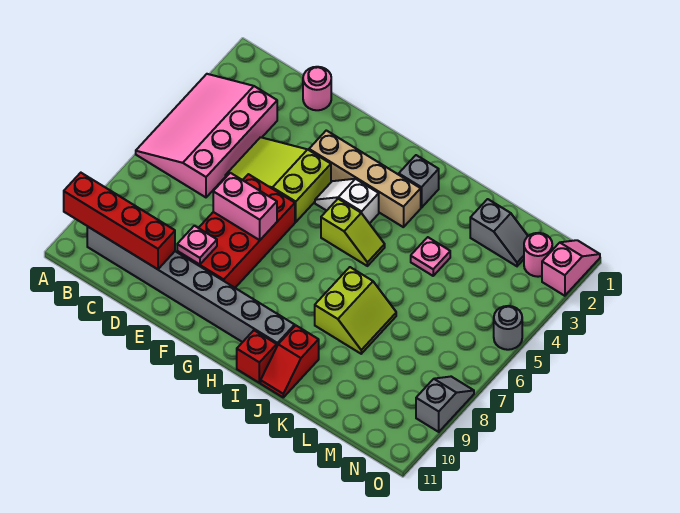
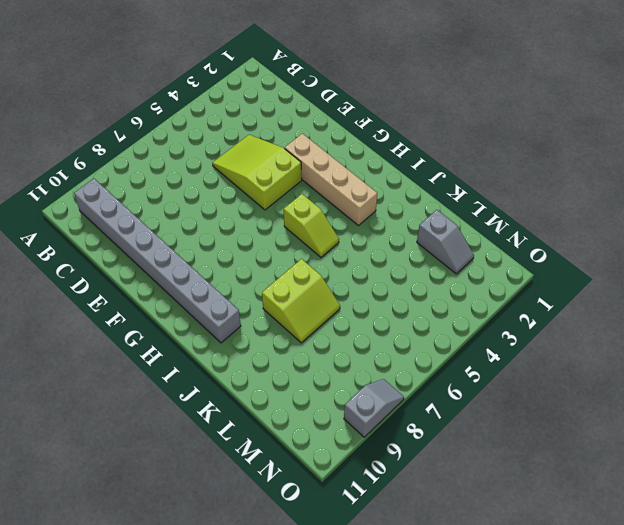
none -> pink 3x4 slope [136,74,277,197]
none -> pink 1x1 round brick [303,67,331,110]
none -> red 2x4 brick [177,174,295,288]

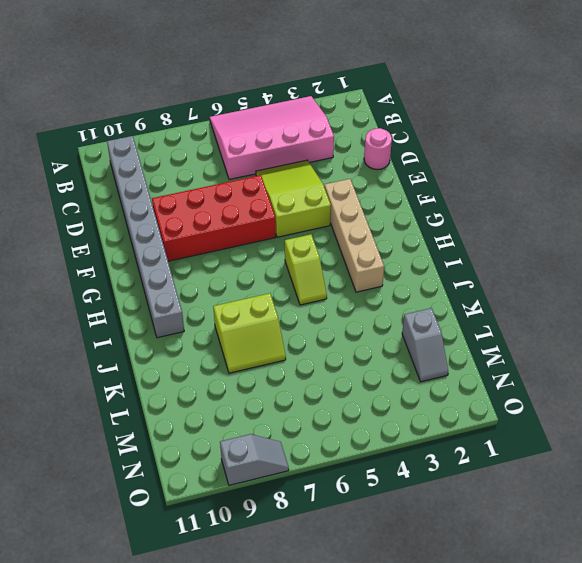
none -> white 1x2 slope [315,179,379,224]
none -> grey 1x1 brick [399,155,439,208]
none -> red 1x1 brick [237,330,277,383]

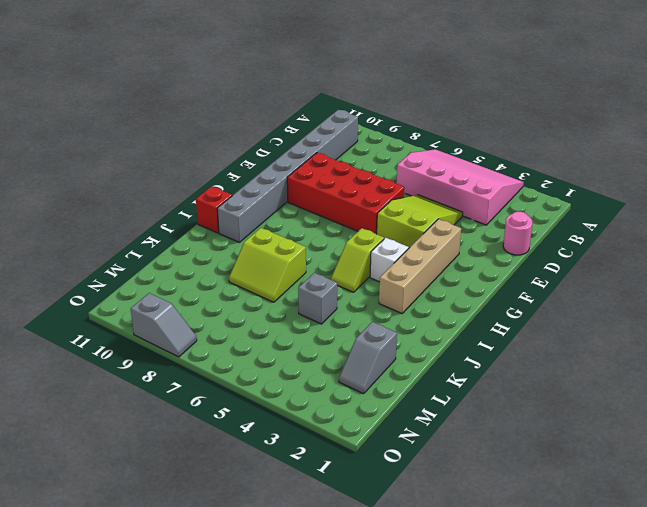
grey 1x1 brick [298,273,337,324] -> grey 1x1 brick moved to [399,155,439,208]
none -> red 1x2 slope [261,326,319,397]
none -> pink 1x1 plate [411,237,450,276]
none -> pink 1x1 round brick [524,233,552,277]

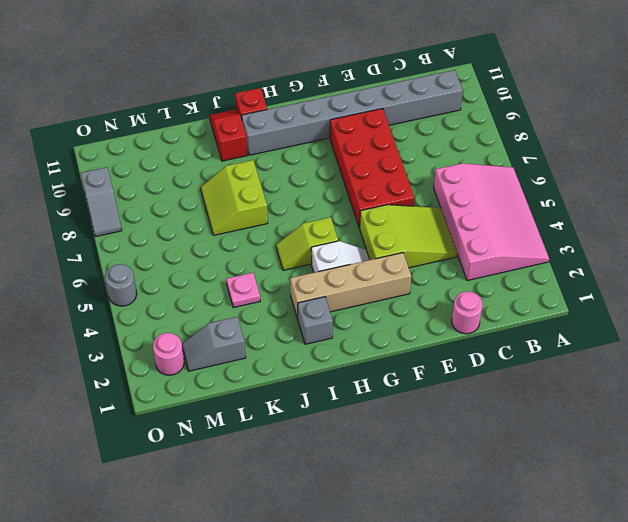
none -> pink 1x2 slope [542,240,600,296]
none -> red 1x4 brick [64,173,175,269]
none -> pink 1x2 brick [213,173,277,240]

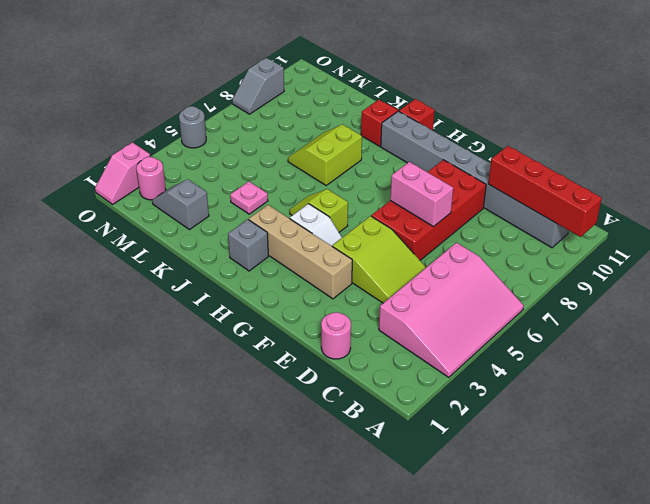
none -> pink 1x1 plate [177,226,217,265]

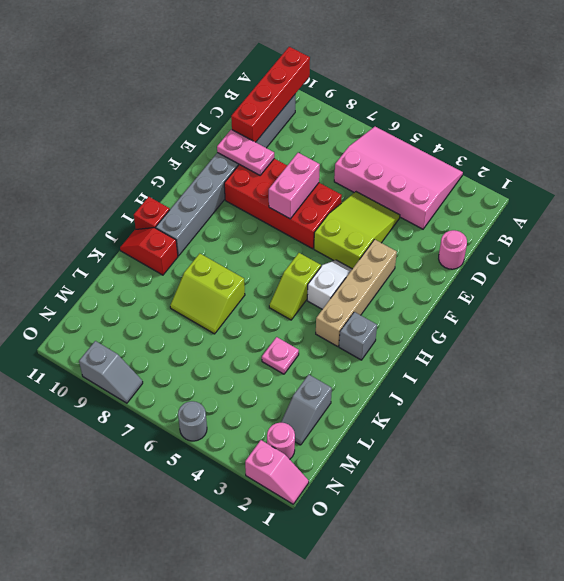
pink 1x2 plate [217,129,274,175] -> pink 1x1 plate [177,226,217,265]

